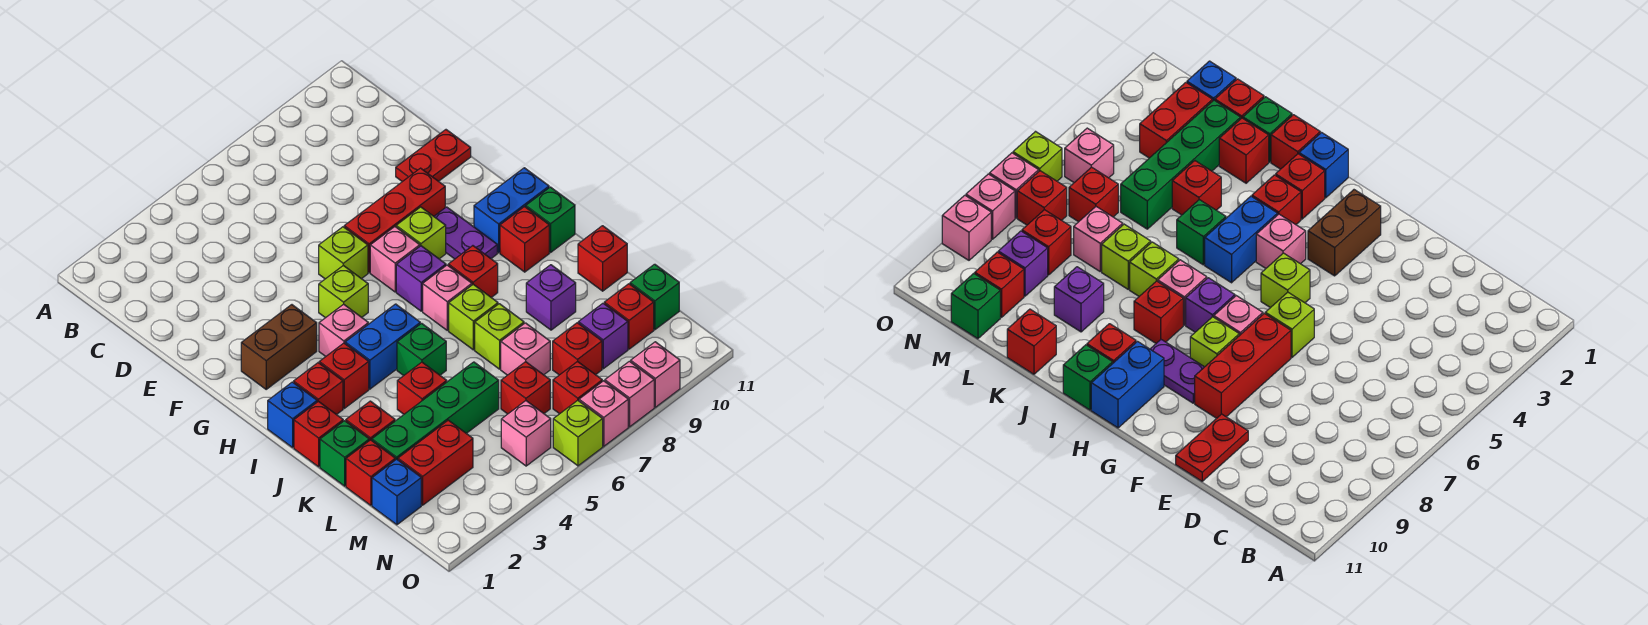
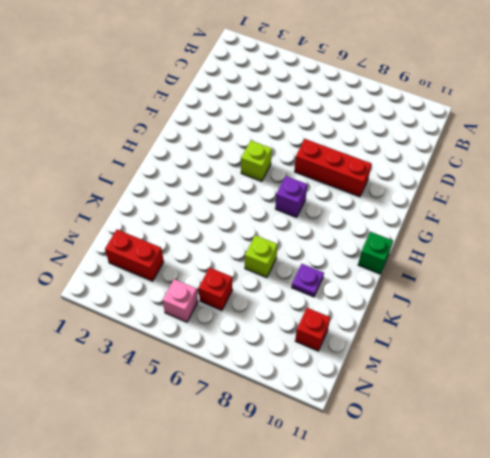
purple 1x1 plate [292,264,324,297] -> purple 1x1 brick [526,265,576,330]
none -> red 1x2 plate [396,130,471,182]
none -> lime 1x1 brick [319,227,368,279]
none -> brown 1x2 brick [241,305,317,389]
none -> pink 1x1 brick [370,227,420,292]

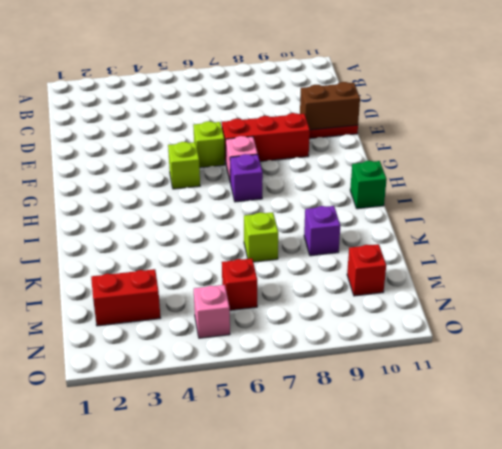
brown 1x2 brick [300,82,360,130] -> brown 1x2 brick moved to [241,305,317,389]
none -> lime 1x1 brick [396,207,446,259]
none -> purple 1x2 plate [434,207,497,259]
none -> pink 1x1 brick [319,304,368,356]
none -> blue 1x2 brick [474,168,549,253]

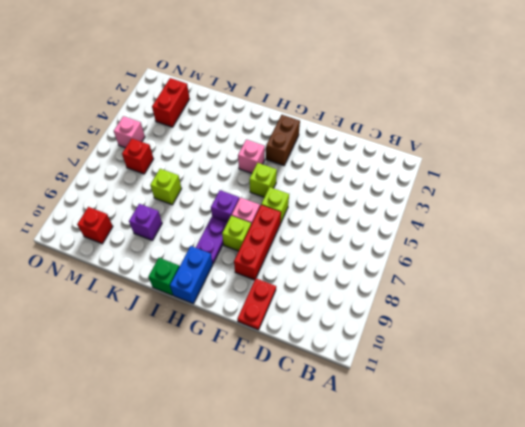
purple 1x2 plate [196,217,227,264] -> purple 1x2 plate turned to [434,207,497,259]
none -> blue 1x1 brick [268,382,317,447]
none -> red 1x1 brick [294,363,343,415]
none -> red 1x1 brick [319,343,369,408]
none -> blue 1x2 brick [345,304,420,389]

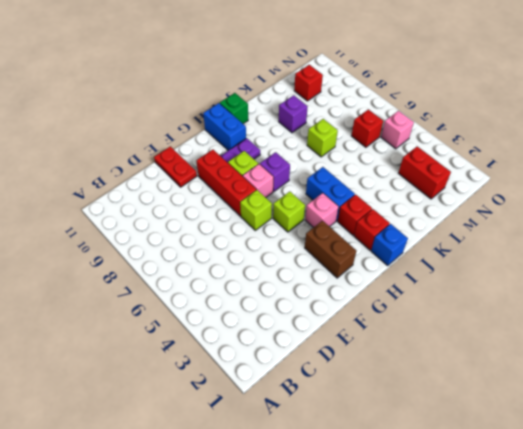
none -> pink 1x1 brick [423,265,472,330]
none -> red 1x1 brick [448,246,498,298]
none -> red 1x1 brick [500,207,549,272]
none -> red 1x1 brick [294,401,343,467]

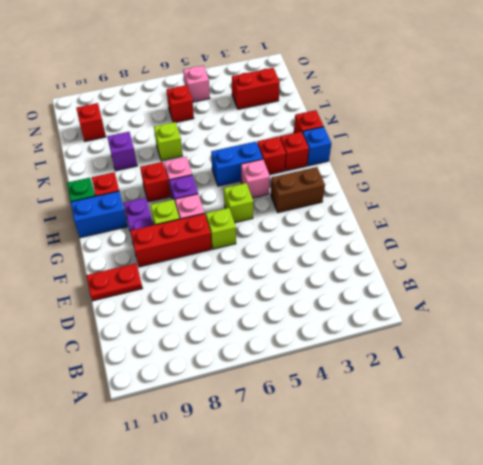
none -> green 1x1 brick [397,323,446,375]
none -> lime 1x1 brick [449,284,498,350]
none -> green 1x1 brick [320,421,369,486]
none -> red 1x1 brick [346,401,395,441]

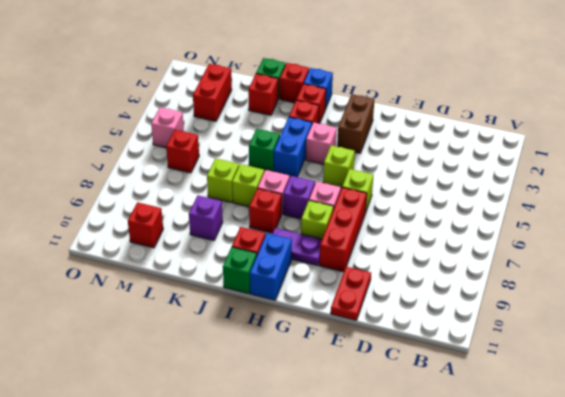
none -> red 1x1 brick [397,362,447,414]
none -> red 1x1 brick [578,226,627,291]
none -> red 1x1 brick [346,440,395,505]
none -> green 1x4 brick [372,362,499,460]

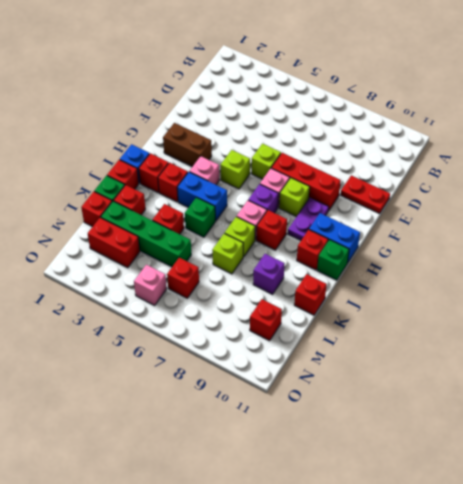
none -> pink 1x1 brick [501,323,550,375]
none -> blue 1x1 brick [372,459,421,525]
none -> red 1x1 brick [553,323,602,375]
none -> purple 1x1 brick [578,303,628,369]

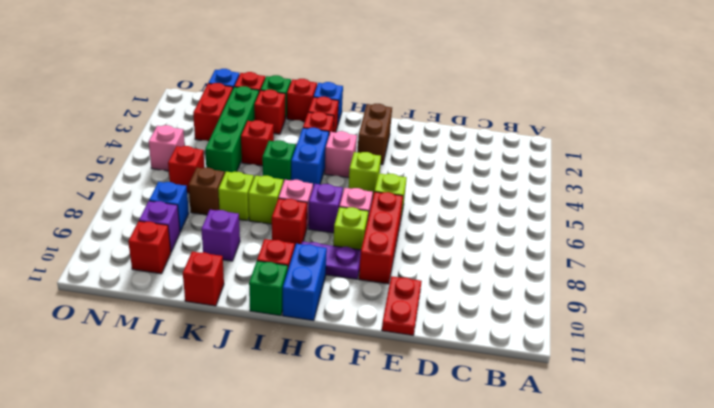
brown 1x1 brick [189,168,225,215] -> pink 1x1 brick [501,323,550,375]
blue 1x1 brick [149,182,189,232] -> red 1x1 brick [553,323,602,375]
none -> green 1x1 brick [630,264,679,330]
none -> red 1x1 brick [553,361,602,414]
none -> lime 1x1 brick [553,400,603,466]
none -> pink 1x1 brick [579,381,628,446]

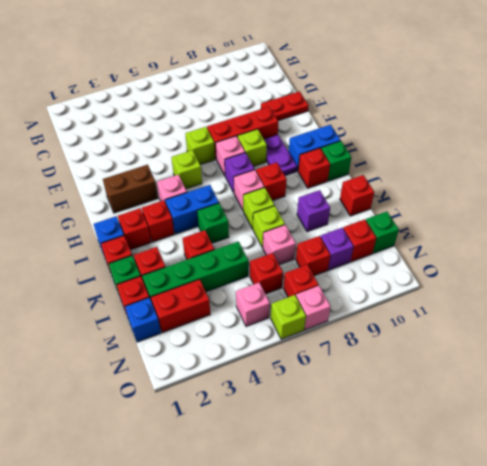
none -> pink 1x1 brick [605,361,654,427]
none -> pink 1x1 brick [631,342,680,407]

